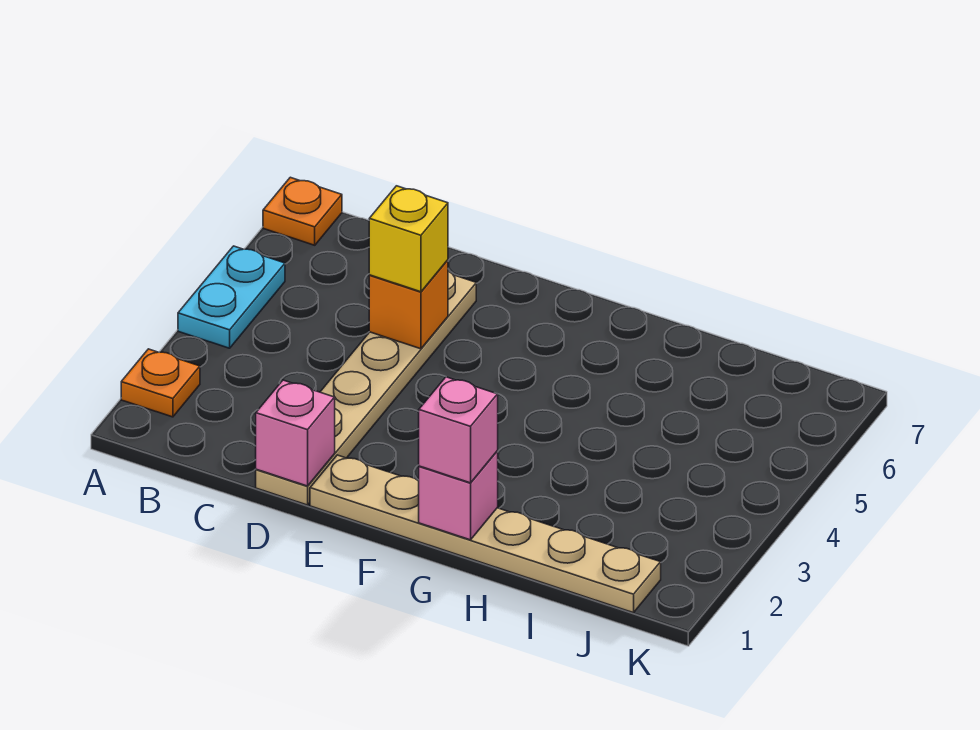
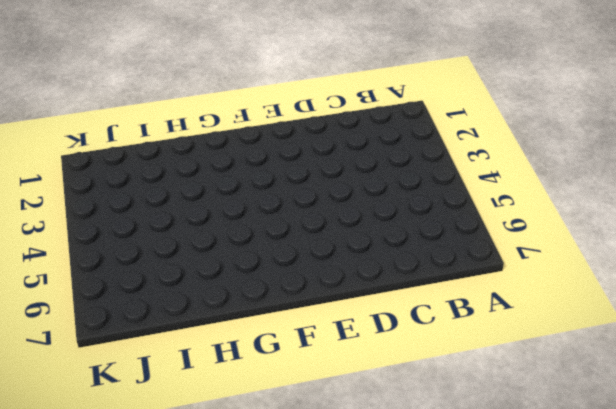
none -> orange 1x1 plate [121,349,200,417]
none -> cyan 1x2 plate [178,246,285,348]

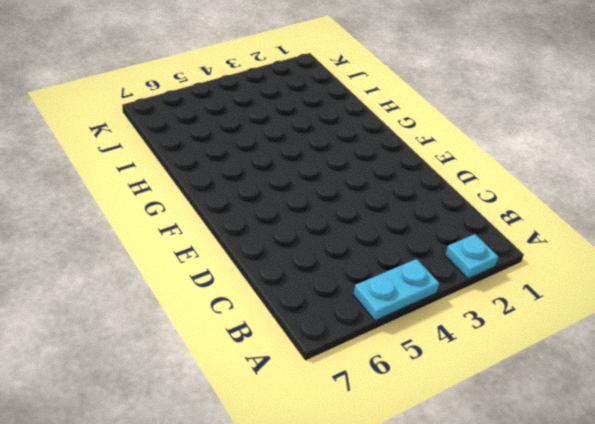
cyan 1x1 plate [445,234,499,279] -> orange 1x1 plate [121,349,200,417]
none -> orange 1x1 plate [263,177,342,245]
none -> tan 1x6 plate [256,271,476,505]

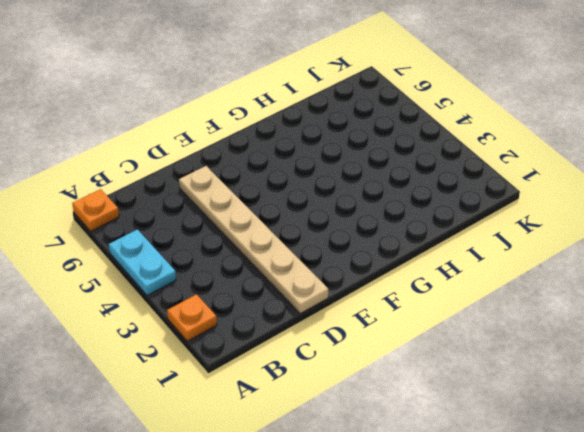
none -> tan 1x6 plate [310,455,661,613]
none -> pink 1x1 brick [256,380,335,486]

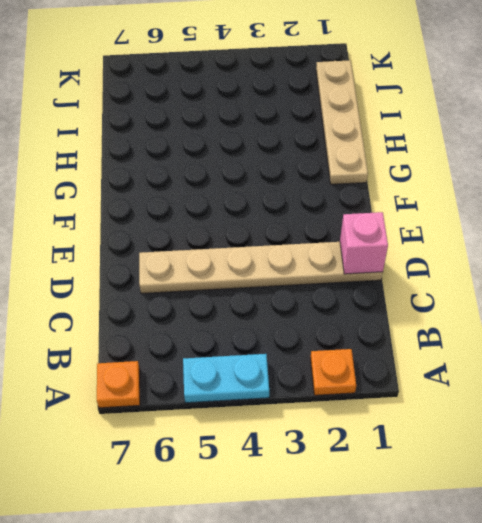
tan 1x4 plate [316,60,368,185] -> tan 1x6 plate [310,455,661,613]
none -> orange 1x1 brick [369,260,448,349]
none -> pink 1x1 brick [419,451,498,540]

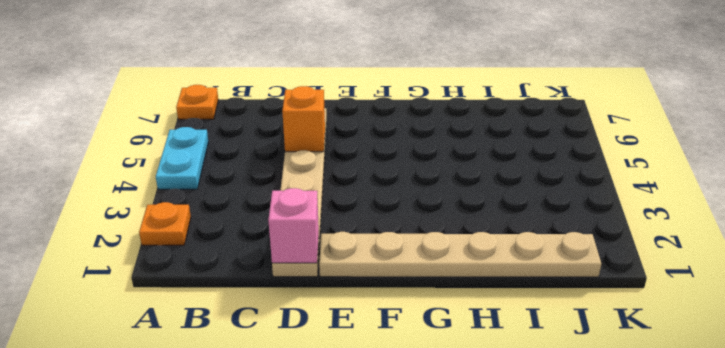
none -> pink 1x1 brick [419,451,498,540]
none -> yellow 1x1 brick [369,186,448,292]

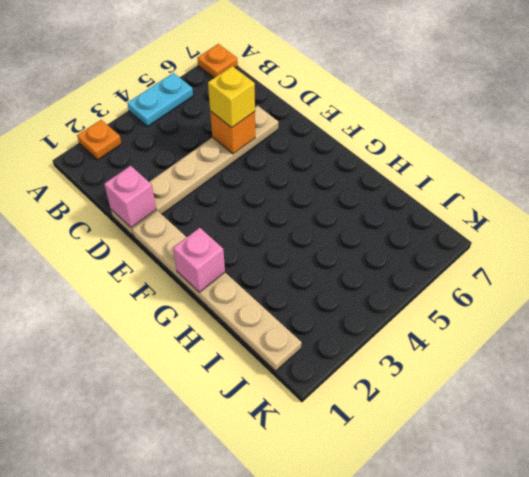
none -> pink 1x1 brick [419,377,498,483]

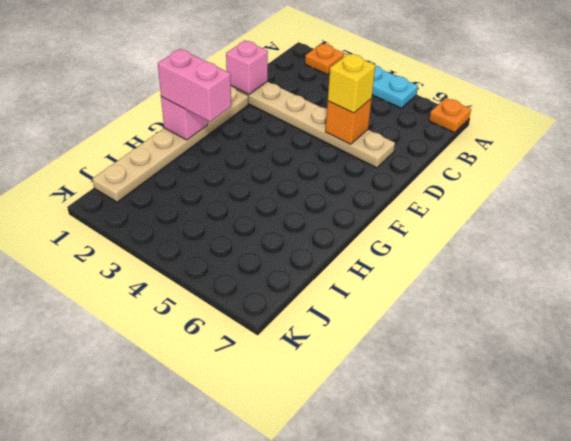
pink 1x2 brick [158,49,231,122] -> pink 1x1 brick [419,377,498,483]

